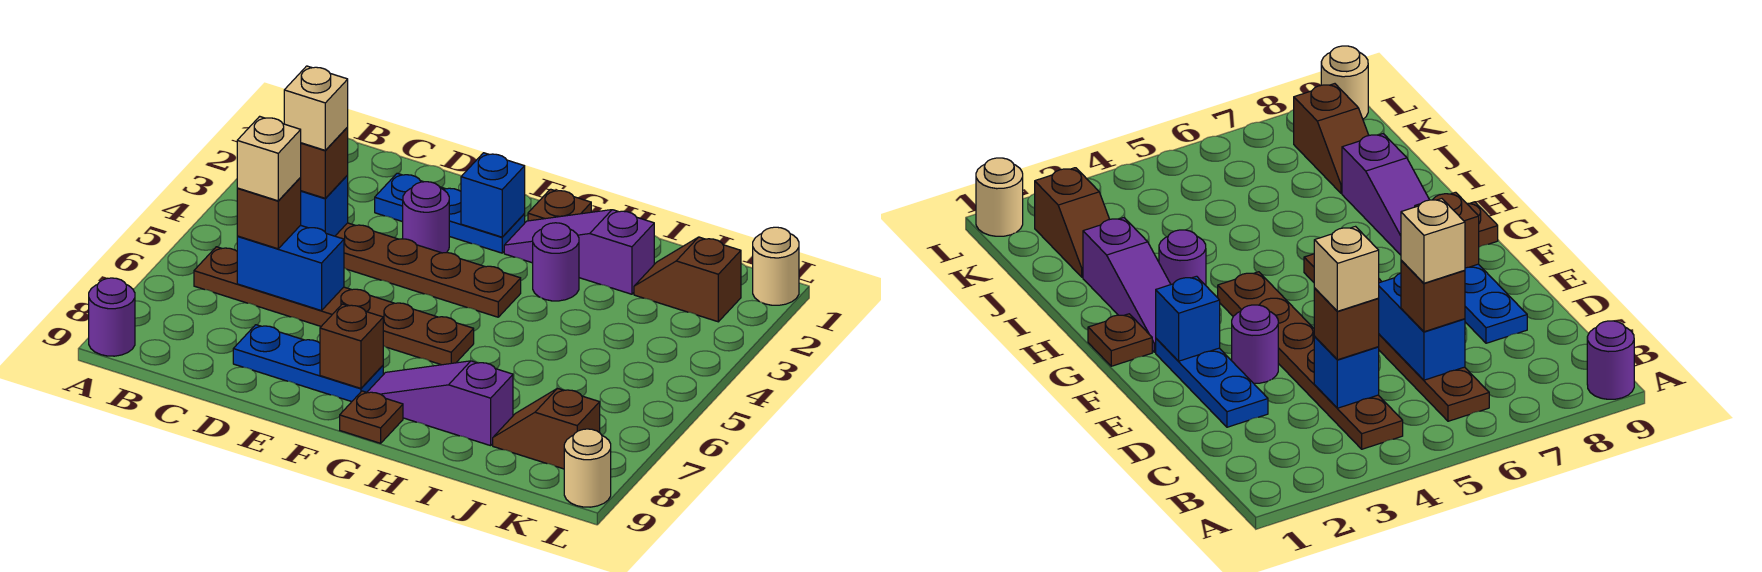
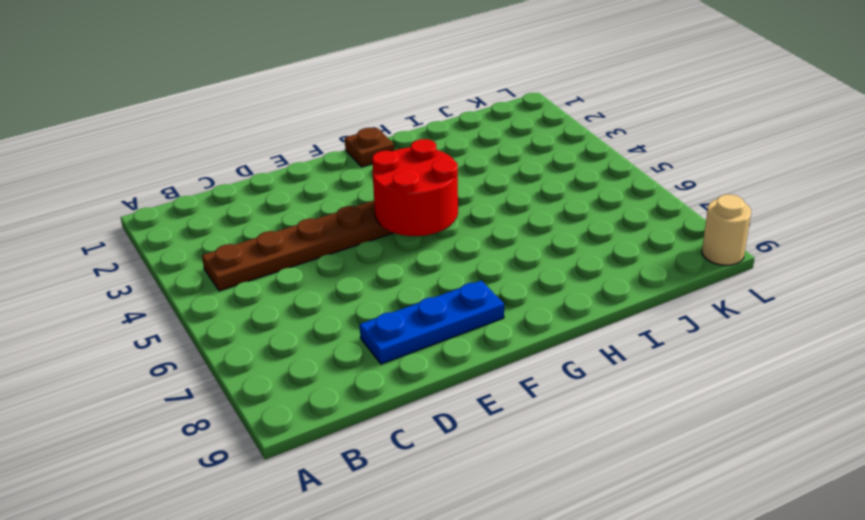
red 2x2 round brick [372,139,458,236] -> none
none -> purple 1x1 round brick [89,278,135,356]
none -> brown 1x6 plate [194,247,474,365]
none -> blue 1x3 plate [375,173,525,253]

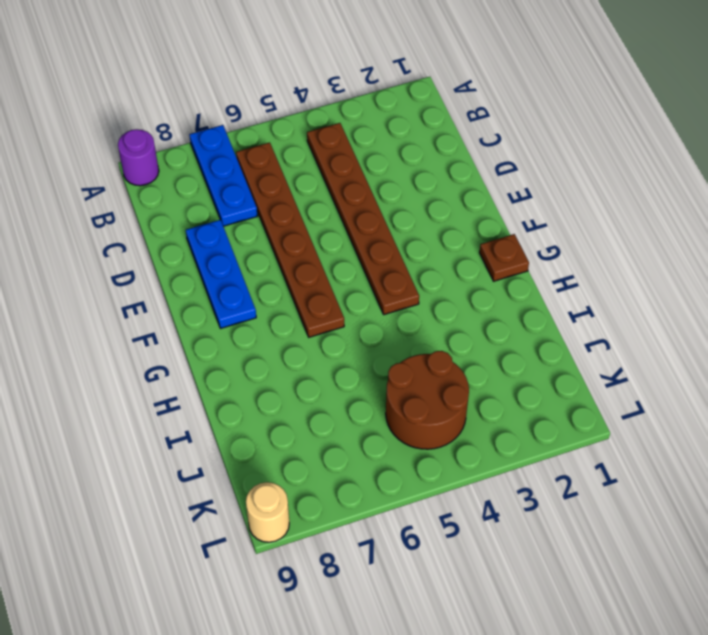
blue 1x3 plate [189,125,257,226] -> blue 1x3 plate moved to [375,173,525,253]
brown 2x2 round brick [386,351,469,449] -> none
none -> purple 1x1 round brick [403,182,449,253]
none -> purple 1x3 slope [504,210,654,294]
none -> purple 1x3 slope [367,361,513,446]

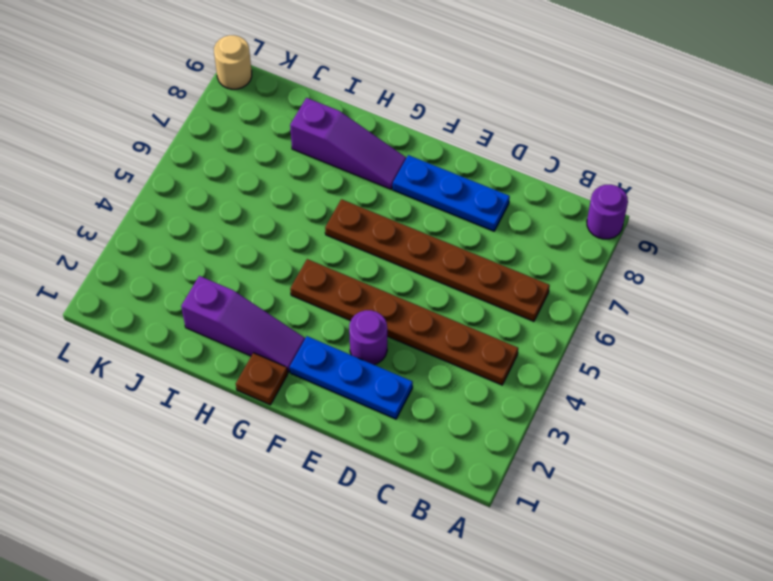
none -> brown 1x1 plate [340,391,403,443]
none -> purple 1x1 round brick [533,223,579,301]
none -> brown 1x2 slope [634,237,741,322]

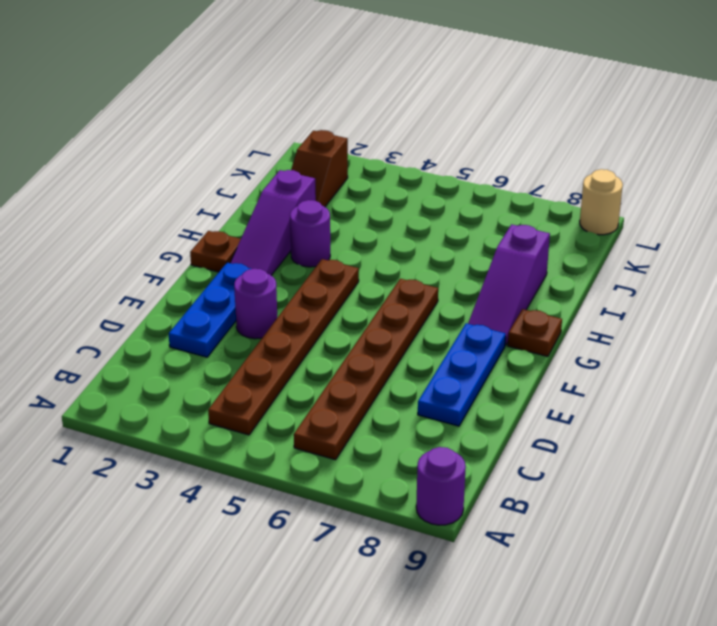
none -> brown 1x2 slope [493,388,600,469]
none -> tan 1x1 round brick [753,227,799,305]
none -> blue 1x1 brick [301,175,348,236]

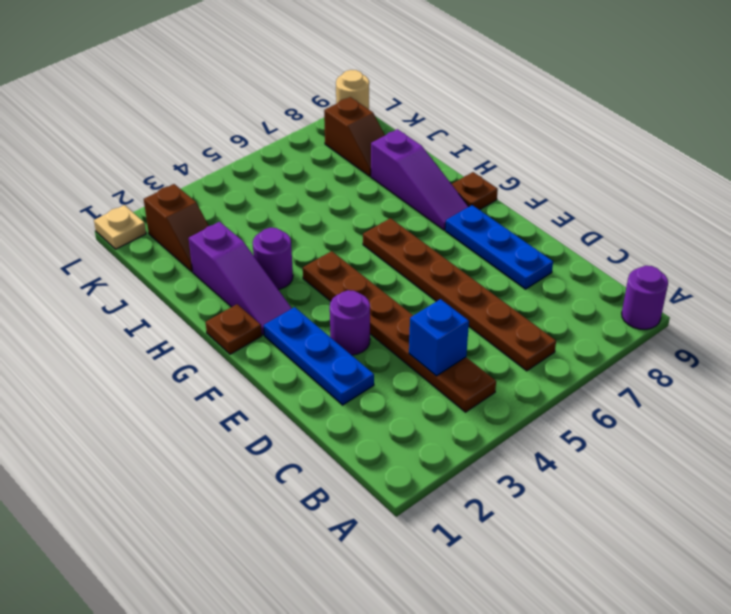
tan 1x1 plate [94,205,146,249] -> tan 1x1 round brick [753,227,799,305]
none -> blue 1x2 brick [237,225,344,311]
none -> blue 1x1 brick [461,153,525,237]
none -> brown 1x1 brick [320,304,383,388]

